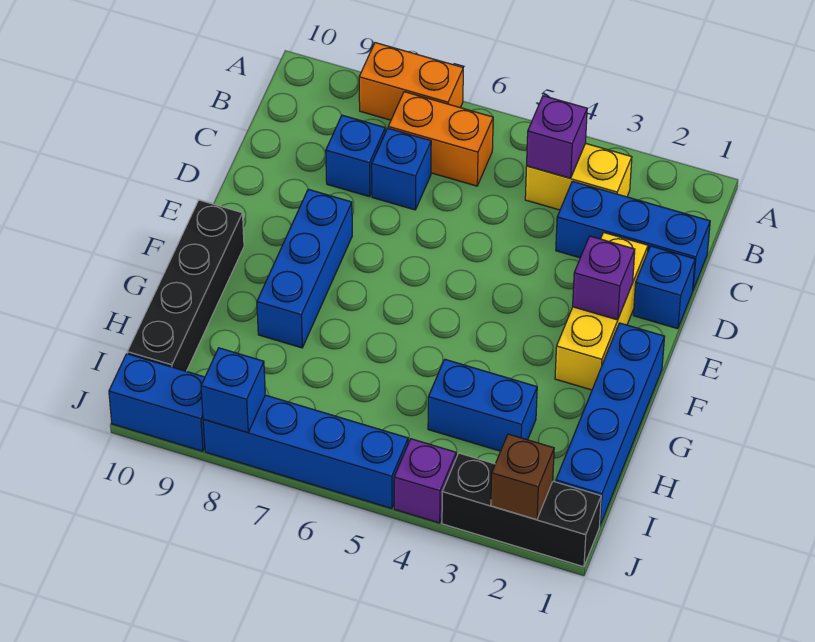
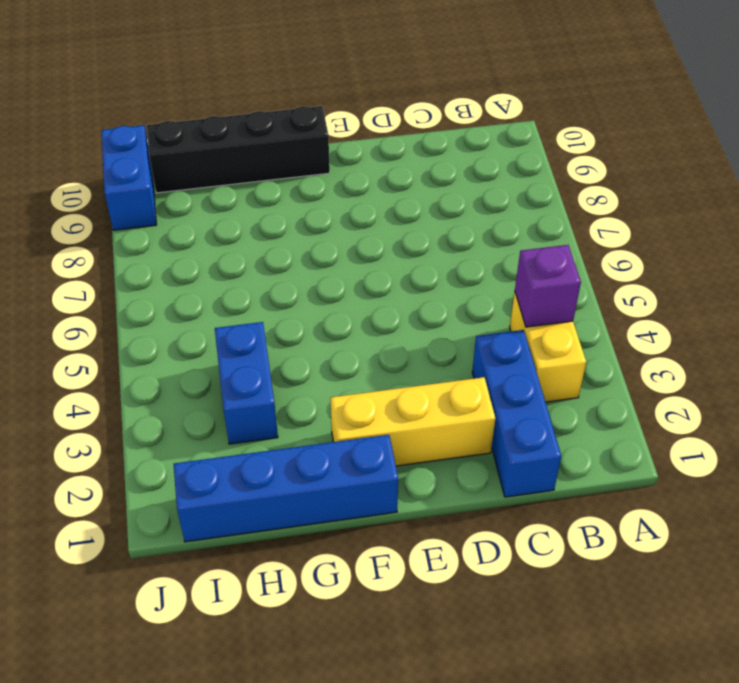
none -> orange 1x2 brick [359,43,463,120]
none -> orange 1x2 brick [388,92,493,186]
none -> blue 1x1 brick [372,128,431,210]

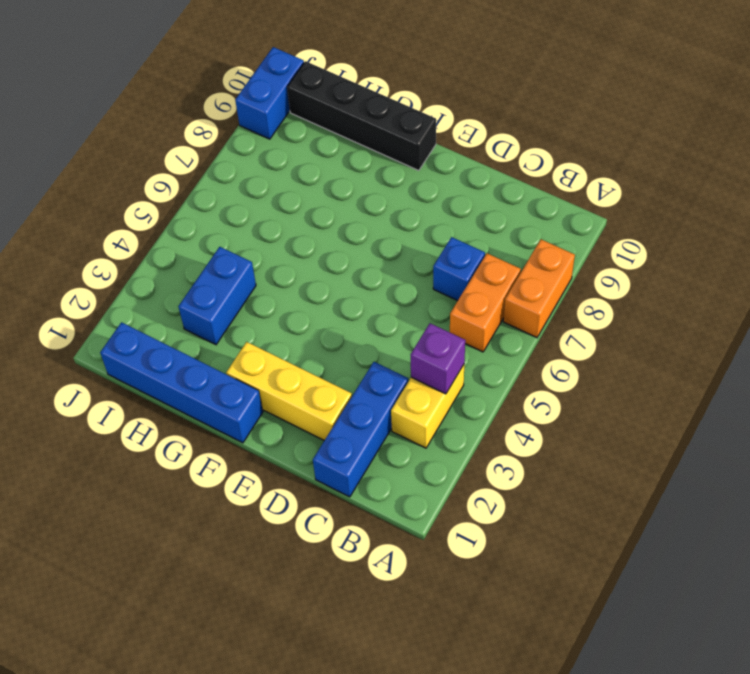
none -> blue 1x1 brick [326,115,385,197]
none -> blue 1x1 brick [633,246,695,329]
none -> blue 1x3 brick [257,189,352,348]

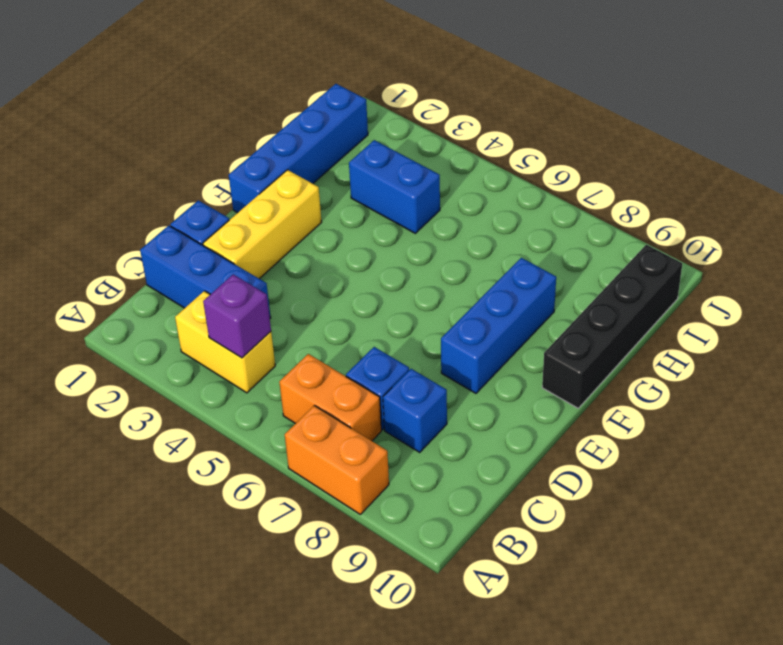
none -> black 1x3 brick [442,453,601,567]
none -> purple 1x1 brick [394,439,456,523]
none -> blue 1x4 brick [203,395,408,509]

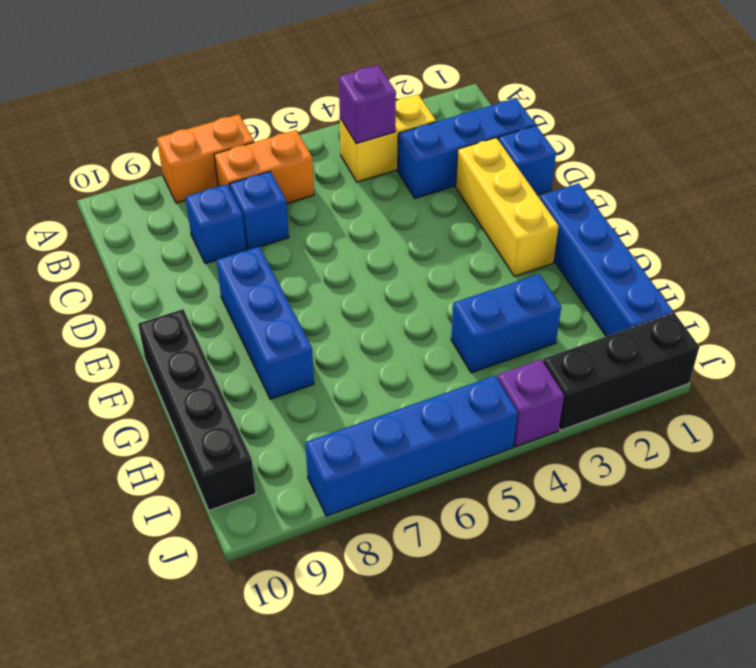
none -> blue 1x2 brick [109,354,205,451]
none -> purple 1x1 brick [573,236,635,320]
none -> brown 1x1 brick [491,434,554,520]

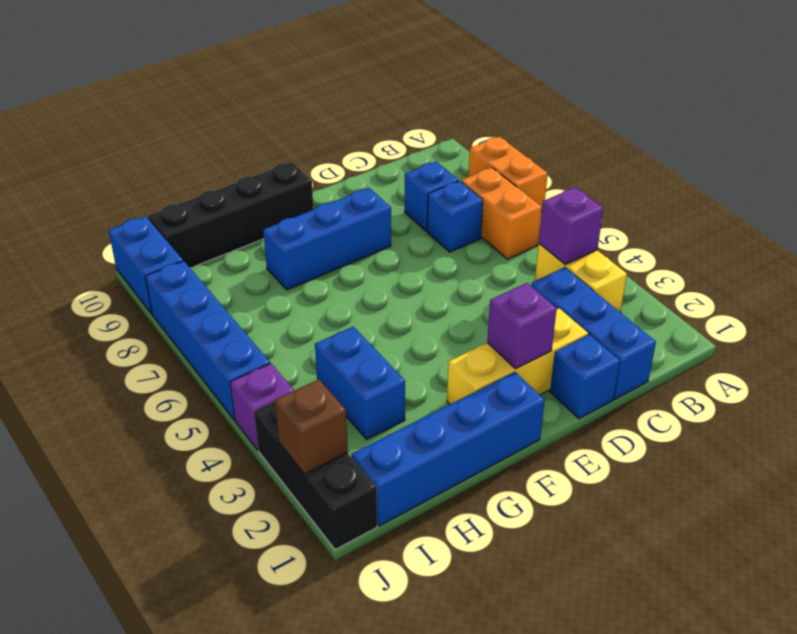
none -> blue 1x1 brick [201,348,265,433]

